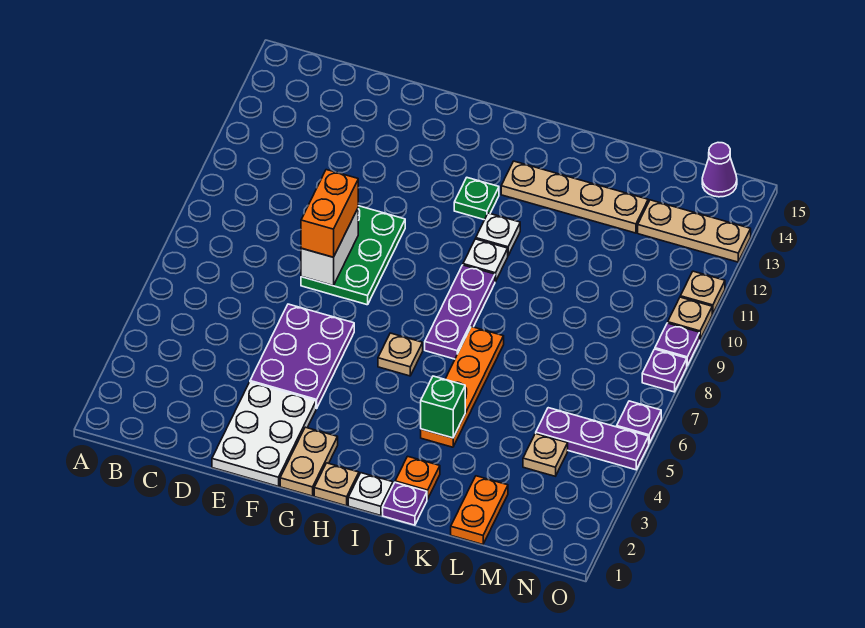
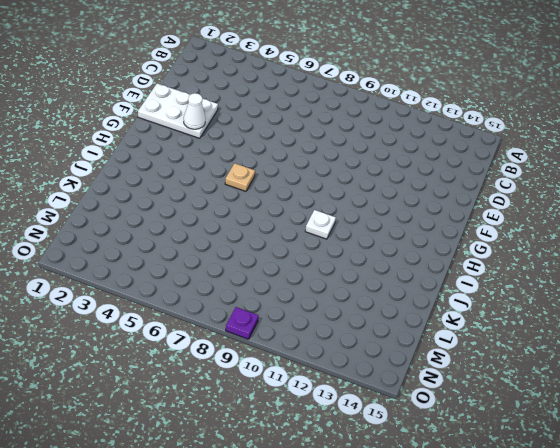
white 1x1 cone [184,93,205,129] -> none
none -> purple 2x3 plate [250,304,354,409]
none -> green 2x3 plate [301,206,405,305]
none -> tan 1x2 plate [280,427,338,496]

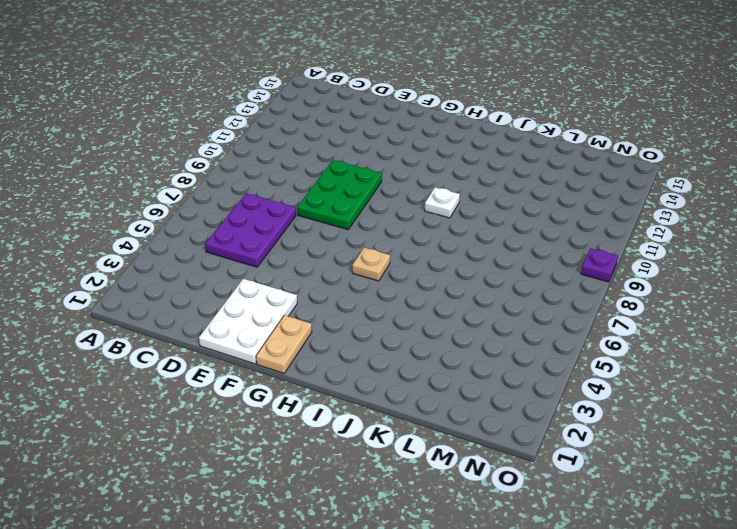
purple 2x3 plate [205,194,296,267] -> purple 2x3 plate moved to [250,304,354,409]
none -> tan 1x1 plate [314,463,359,506]
none -> green 1x1 plate [454,178,499,220]
none -> white 1x1 plate [348,473,393,516]

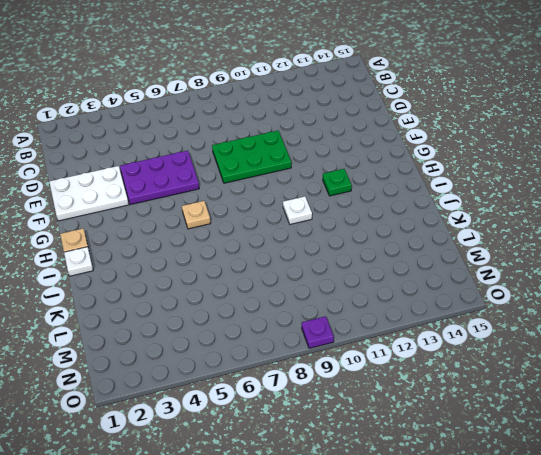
none -> tan 1x2 plate [280,427,338,496]
none -> purple 1x3 plate [425,265,495,359]
none -> white 1x1 plate [476,213,520,255]

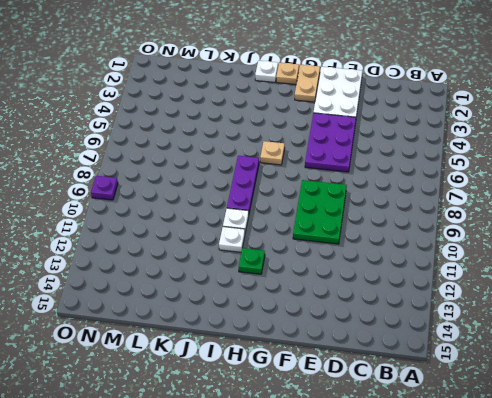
none -> tan 1x4 plate [501,161,648,233]
none -> purple 1x1 plate [383,482,427,525]
none -> orange 1x1 plate [395,456,440,499]

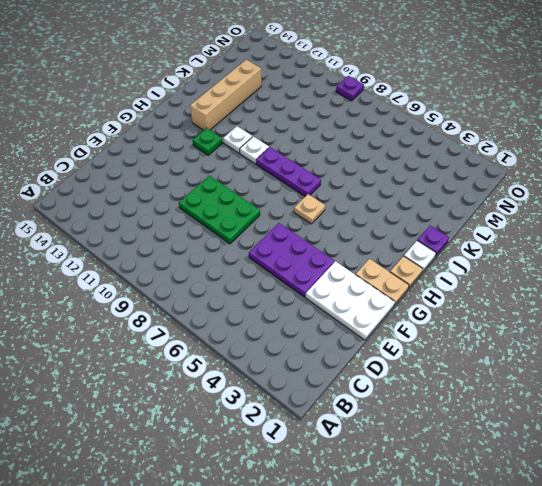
tan 1x4 brick [190,60,261,130] -> tan 1x4 plate [501,161,648,233]
none -> orange 1x1 plate [395,456,440,499]
none -> orange 1x4 plate [421,327,504,447]
none -> orange 1x2 plate [451,476,508,545]

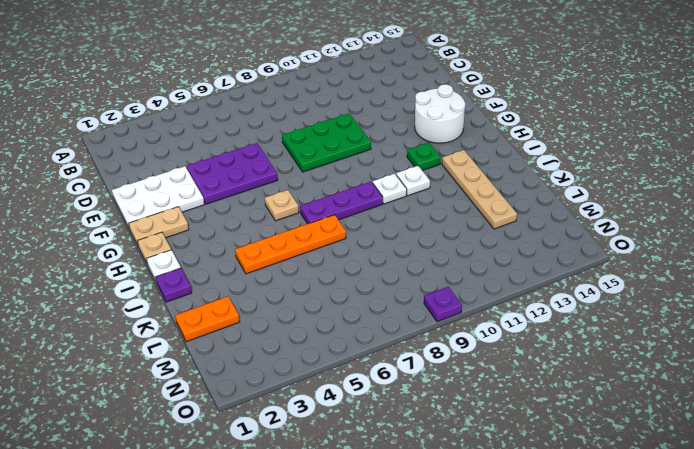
white 2x2 round brick [415,84,465,143] -> none
none -> orange 1x1 plate [395,456,440,499]
none -> tan 1x1 plate [523,433,568,476]
none -> purple 1x3 plate [536,408,649,470]

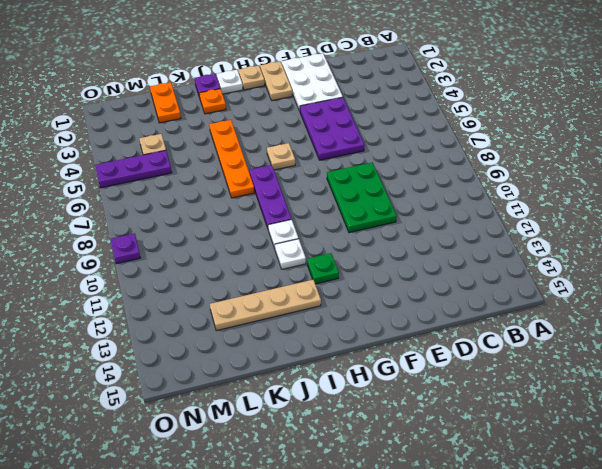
none -> tan 1x3 plate [638,200,751,262]
none -> purple 1x1 cone [702,143,737,197]
none -> purple 1x1 plate [617,401,661,443]

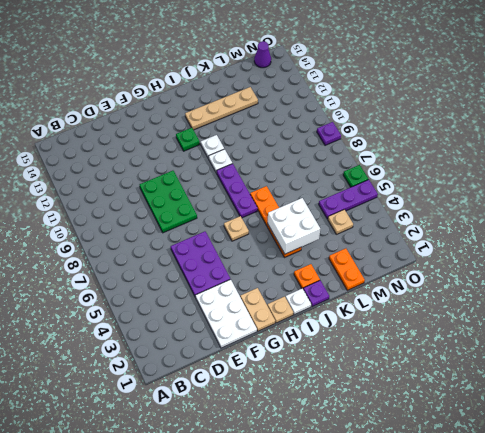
white 2x2 brick [268,198,320,254] -> green 1x1 brick [421,376,465,438]
green 1x1 plate [343,165,368,187] -> purple 1x1 plate [617,401,661,443]
none -> tan 1x3 plate [638,200,751,262]
none -> purple 1x1 plate [642,349,687,392]
none -> tan 1x1 plate [668,297,712,339]

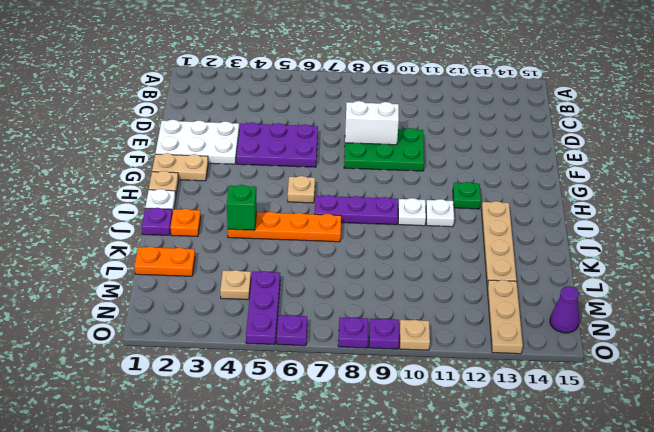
none -> tan 1x1 plate [680,271,725,314]
none -> orange 1x2 brick [301,170,358,257]

